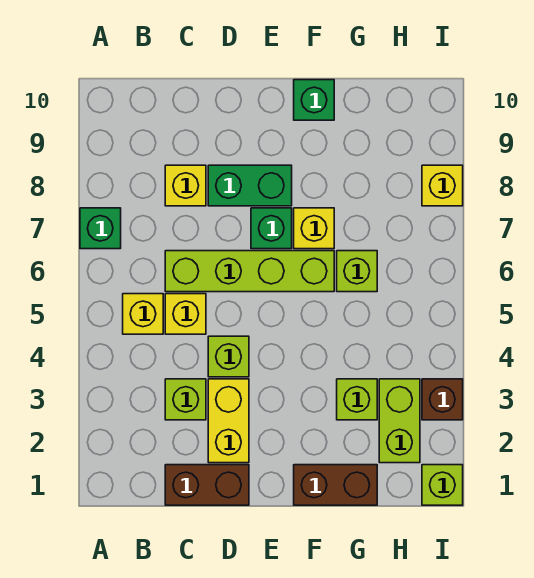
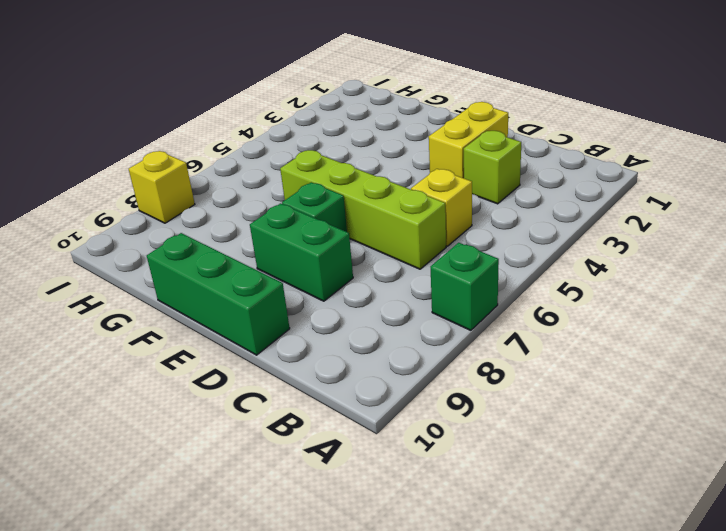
green 1x3 brick [147,233,290,355] -> green 1x1 brick [294,80,334,120]
none -> yellow 1x1 brick [123,294,163,334]
none -> brown 1x2 brick [165,465,249,505]
none -> yellow 1x1 brick [165,165,206,206]

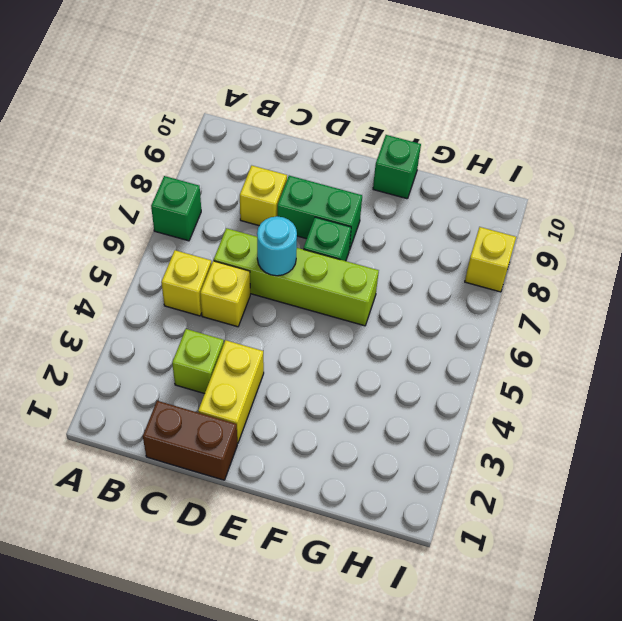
cyan 1x1 round brick [257,216,297,276] -> none
none -> lime 1x1 brick [208,336,249,377]
none -> brown 1x2 brick [294,465,377,505]
none -> yellow 1x1 brick [294,208,334,249]

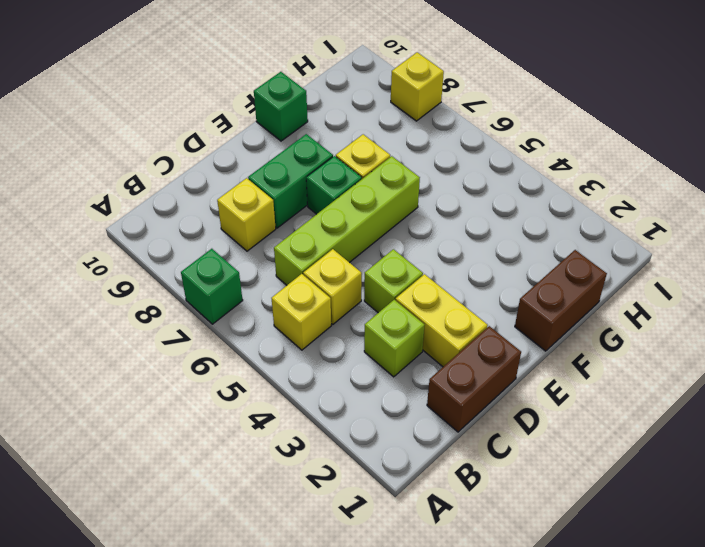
none -> lime 1x1 brick [337,379,377,420]
none -> lime 1x1 brick [337,251,377,292]
none -> lime 1x2 brick [379,379,420,463]

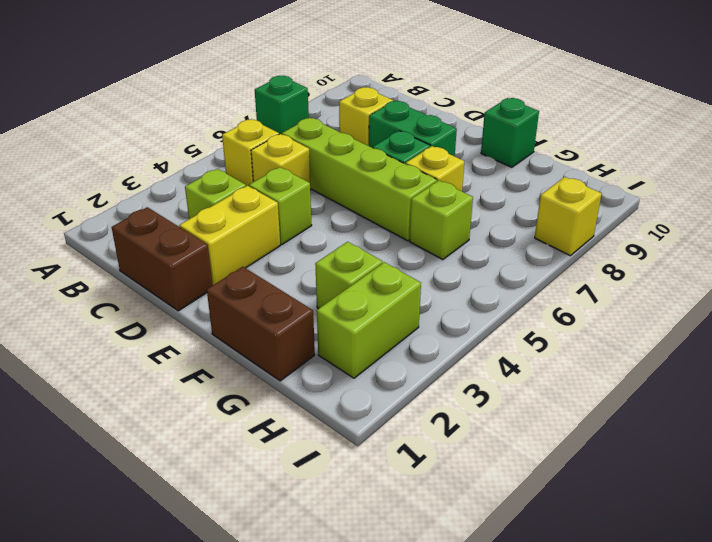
none -> lime 1x1 brick [422,465,463,505]
none -> brown 1x1 brick [422,379,463,420]

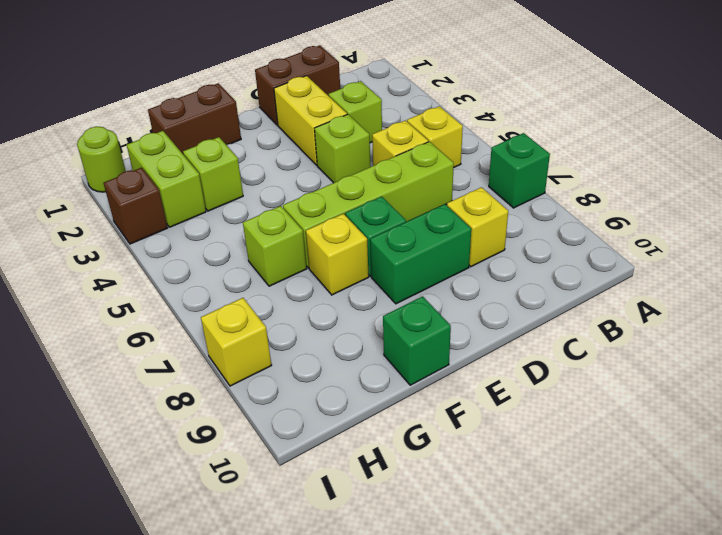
lime 1x1 round brick [77,126,126,192] -> lime 1x1 brick [422,465,463,505]

